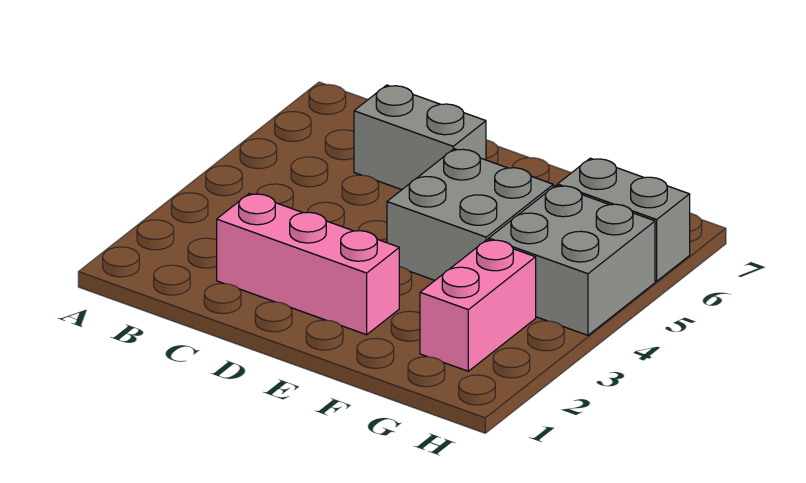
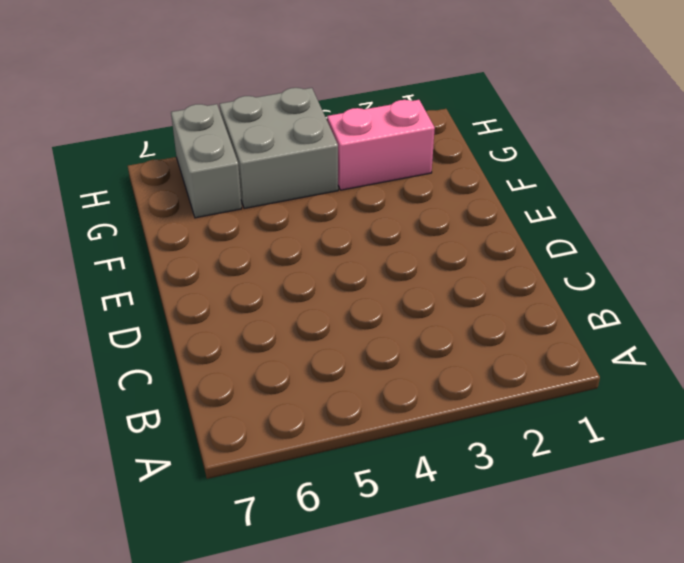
none -> pink 1x3 brick [217,193,399,335]
none -> grey 1x2 brick [354,85,486,190]

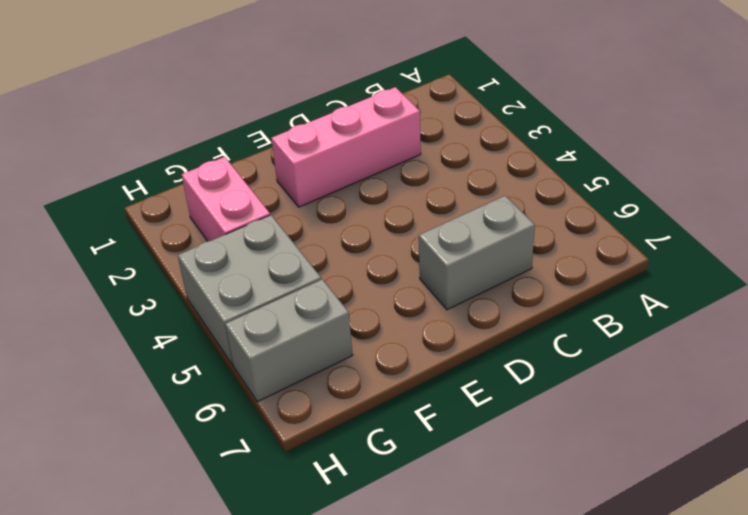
none -> grey 2x2 brick [387,149,553,280]

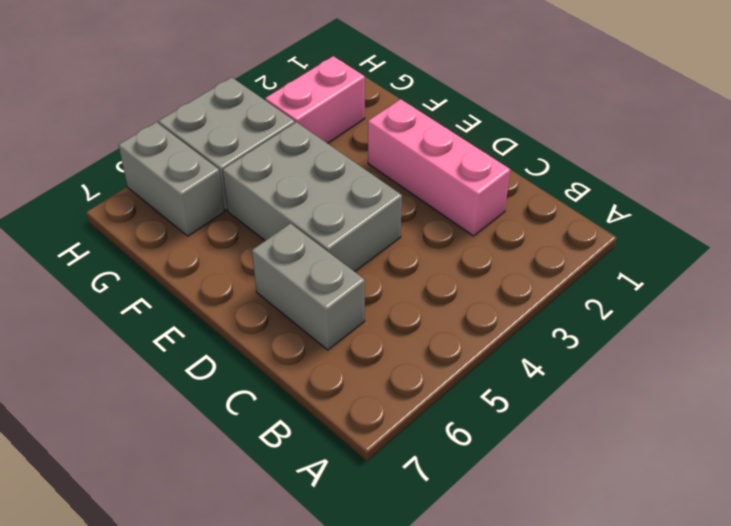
grey 2x3 brick [223,122,402,272] -> grey 2x2 brick [387,149,553,280]

